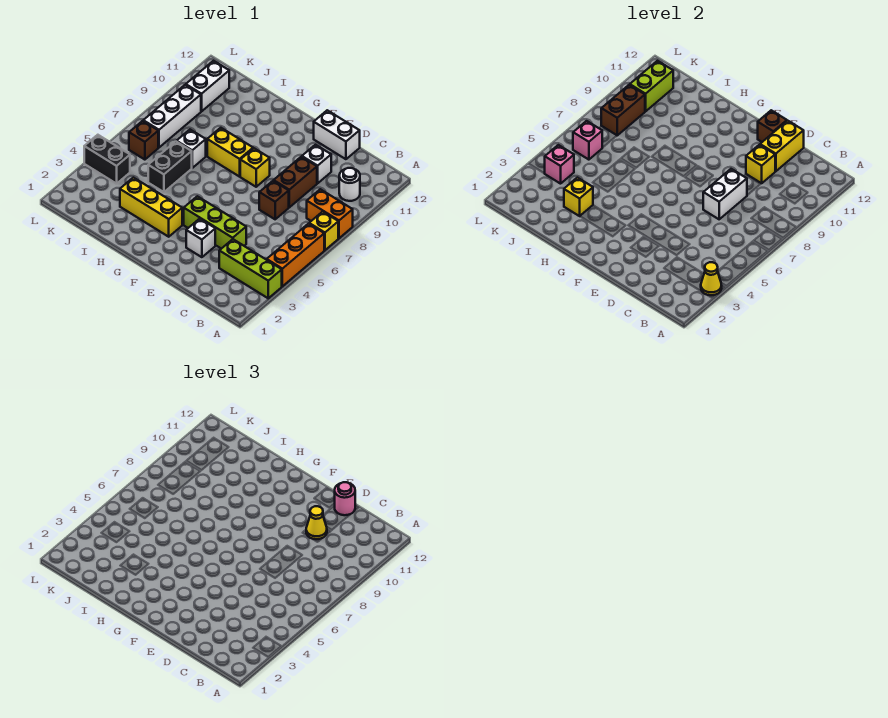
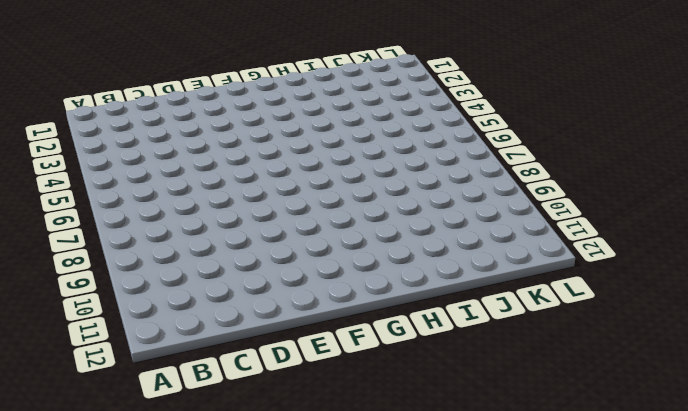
none -> lime 1x3 brick [219,239,282,298]
none -> orange 1x3 brick [267,224,324,286]
none -> yellow 1x1 brick [309,212,338,250]
none -> orange 1x2 brick [307,189,353,238]

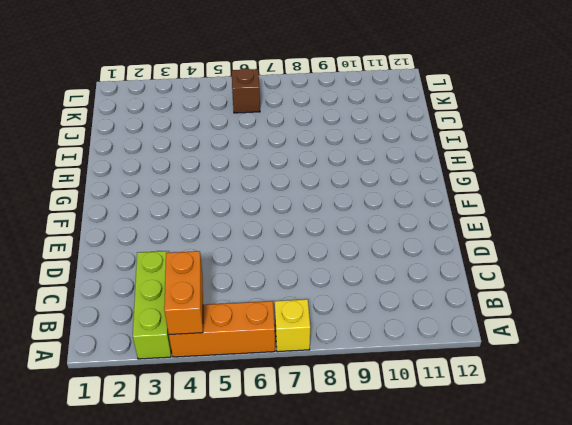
orange 1x2 brick [164,251,203,335] -> orange 1x2 brick moved to [307,189,353,238]
none -> white 1x1 round brick [339,168,360,201]
none -> lime 1x3 brick [184,196,246,249]
none -> brown 1x1 brick [259,181,289,219]
none -> brown 1x2 brick [274,157,317,207]

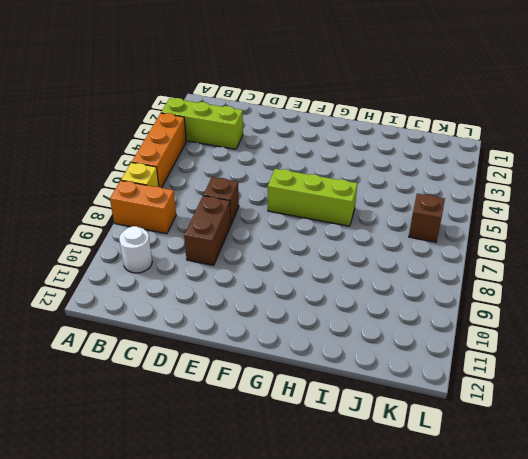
lime 1x3 brick [268,169,357,226] -> lime 1x3 brick moved to [184,196,246,249]
none -> white 1x1 brick [302,145,331,183]
none -> white 1x2 brick [314,110,360,159]
none -> white 1x1 brick [186,219,215,257]
none -> yellow 1x1 brick [240,148,270,187]

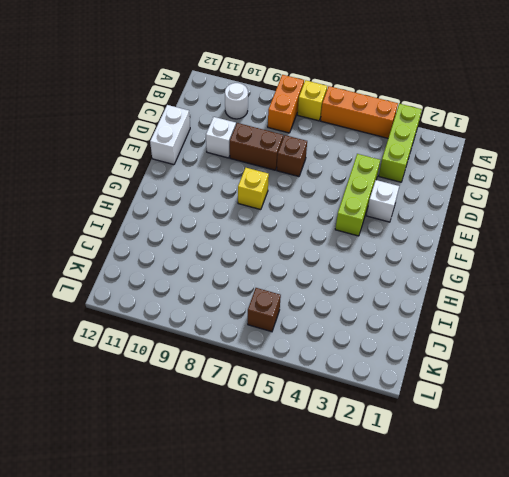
none -> yellow 1x3 brick [120,178,182,237]
none -> yellow 1x2 brick [207,128,253,177]
none -> black 1x2 brick [148,142,192,192]
none -> white 1x1 brick [176,130,206,168]

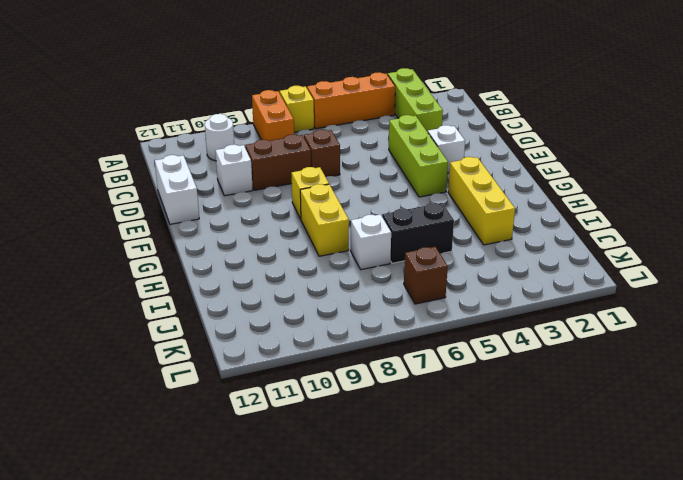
none -> black 1x2 brick [84,135,130,184]
none -> white 1x3 brick [143,85,201,147]
none -> white 1x2 brick [186,61,229,111]
none -> yellow 1x1 cone [701,262,722,295]

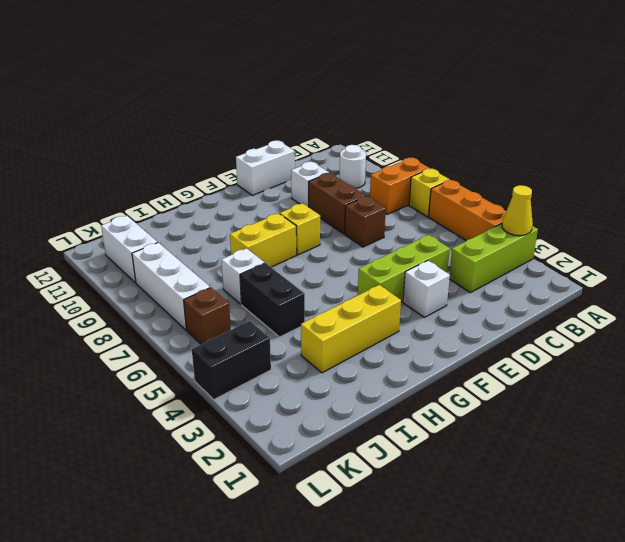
none -> white 1x2 brick [703,169,747,219]
none -> yellow 1x1 brick [746,145,775,183]
none -> yellow 1x2 brick [760,121,804,171]
none -> brown 1x1 brick [758,110,787,142]

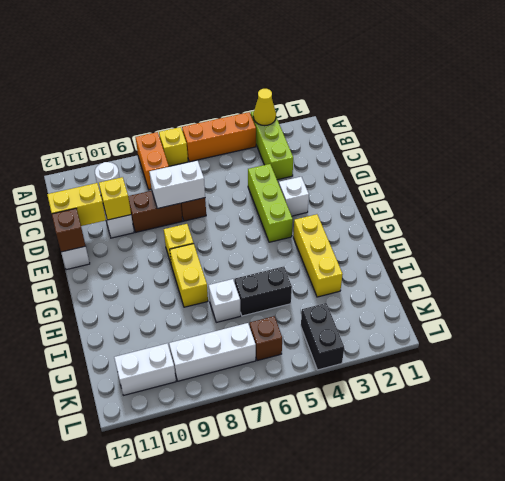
none -> yellow 1x1 brick [564,178,593,216]
none -> pink 1x1 brick [544,145,574,184]
none -> pink 1x1 brick [573,121,602,160]
none -> brown 1x2 brick [601,85,645,135]

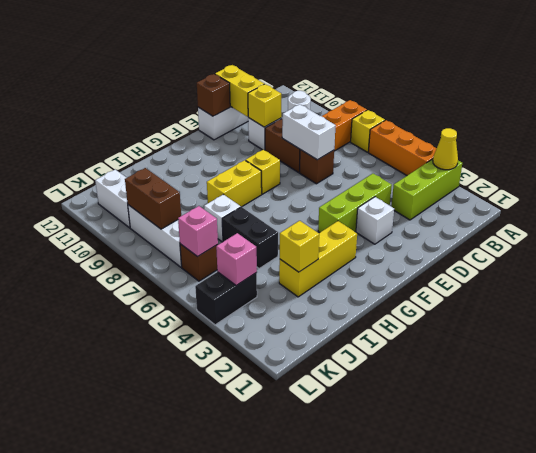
none -> lime 1x2 brick [630,61,673,111]
none -> yellow 1x1 cone [306,506,327,539]
none -> pink 1x1 round brick [334,482,355,515]

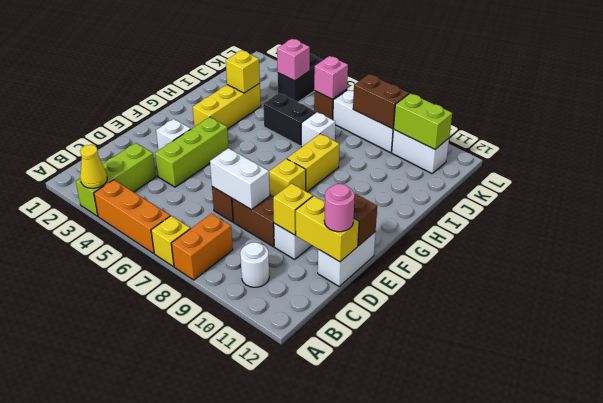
none -> yellow 1x1 cone [306,506,327,539]

